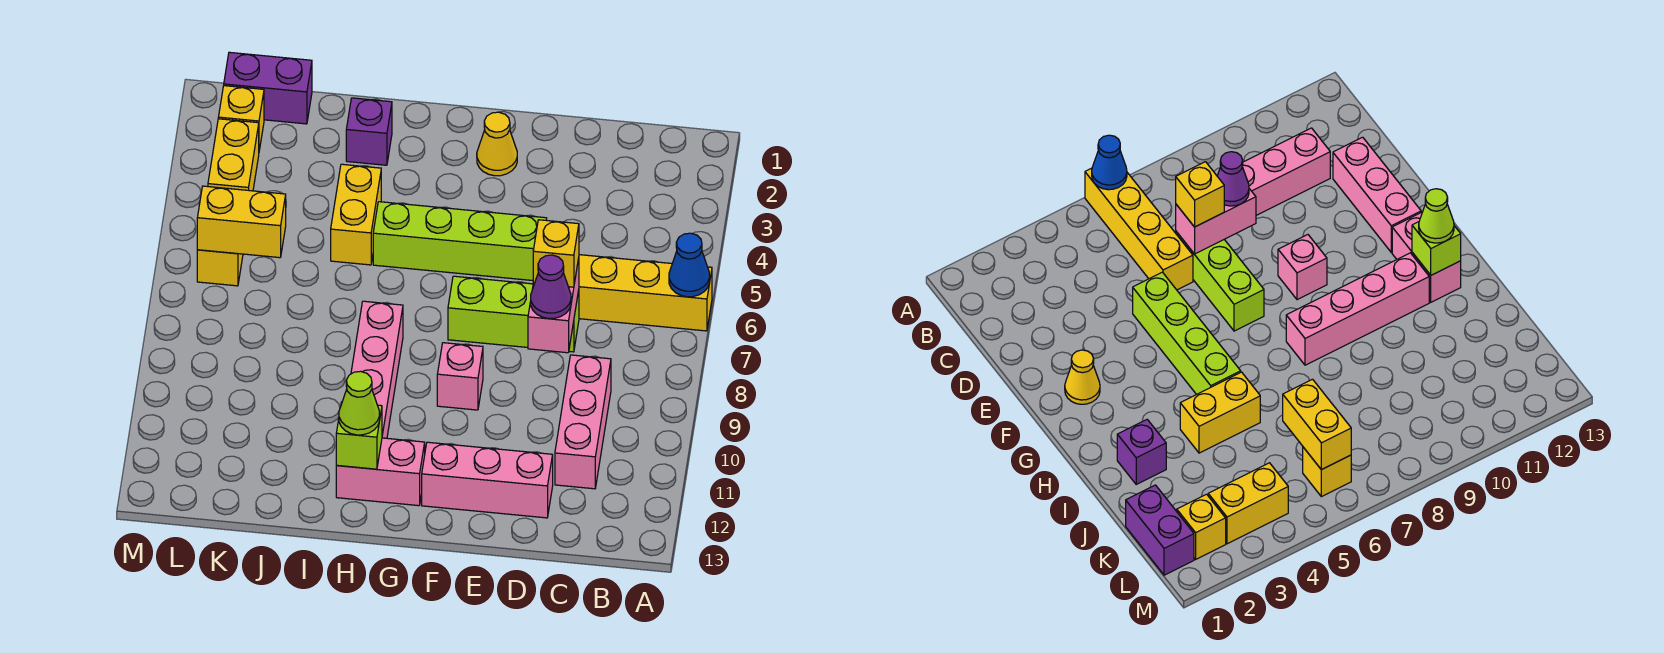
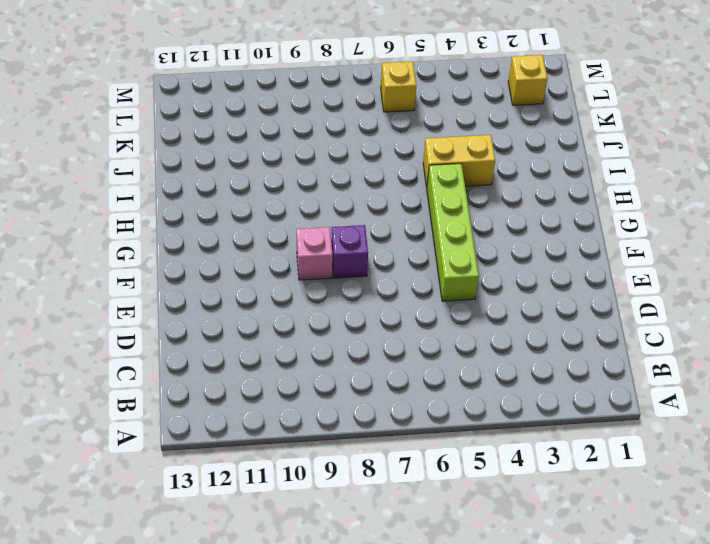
purple 1x1 brick [331,225,368,278] -> purple 1x1 brick moved to [346,98,392,165]
none -> yellow 1x4 brick [579,255,712,331]
none -> pink 1x3 brick [555,355,611,489]
none -> lime 1x3 brick [448,276,579,352]

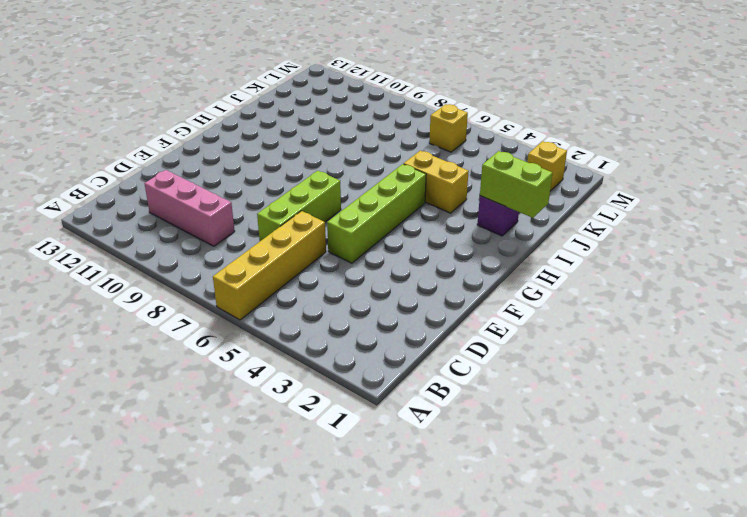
lime 1x2 brick [480,151,553,218] -> none
none -> pink 1x3 brick [422,442,553,518]
none -> yellow 1x1 cone [477,112,517,176]
none -> pink 1x1 brick [437,343,483,410]

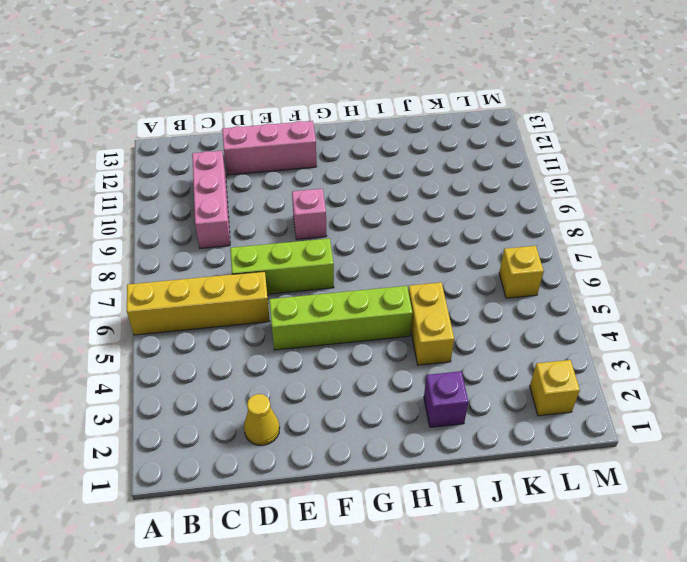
yellow 1x1 cone [244,394,280,445] -> yellow 1x1 cone moved to [477,112,517,176]
none -> pink 1x2 brick [336,438,425,506]
none -> pink 1x4 brick [351,301,403,438]
none -> purple 1x2 brick [224,52,312,124]

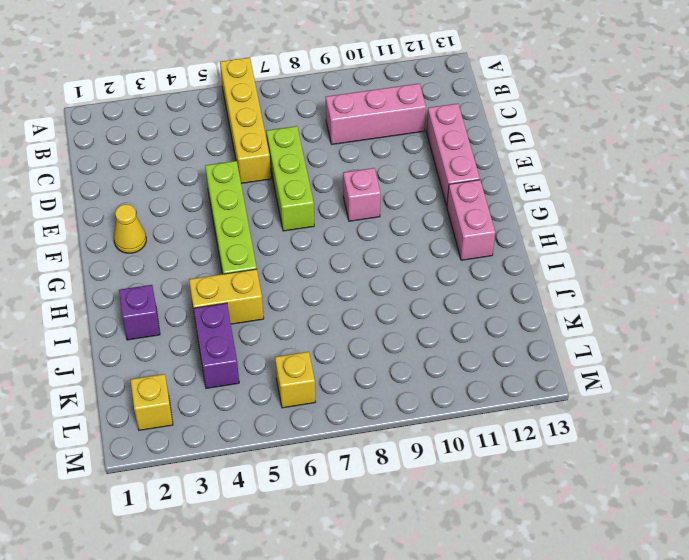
purple 1x2 brick [194,303,239,388] -> purple 1x2 brick moved to [224,52,312,124]
none -> pink 1x4 brick [351,301,403,438]
none -> yellow 1x2 brick [208,119,259,191]
none -> blue 1x1 cone [669,233,710,297]

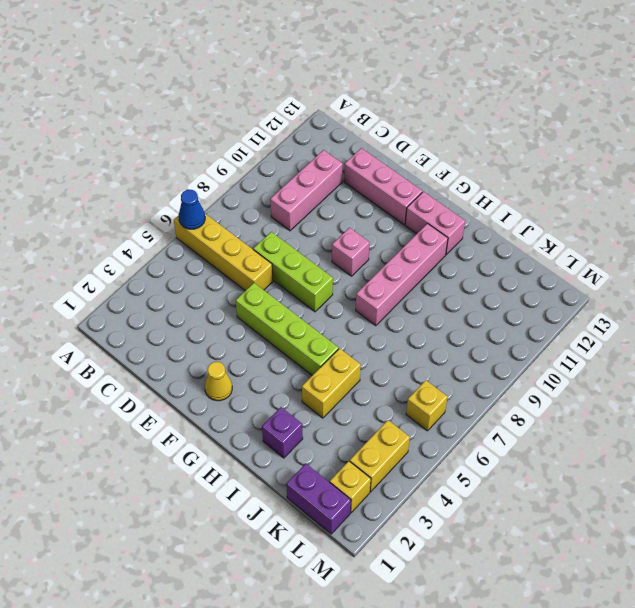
none -> pink 1x2 brick [528,258,579,353]
none -> lime 1x1 brick [336,402,382,469]
none -> yellow 1x2 brick [197,186,286,258]

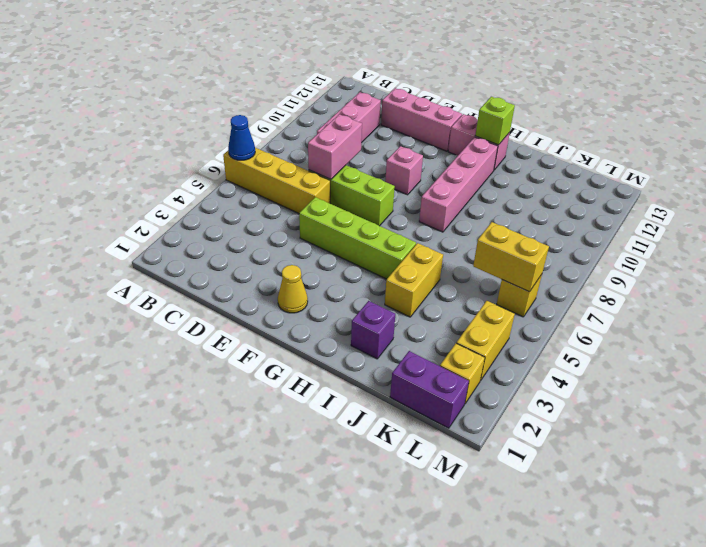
none -> yellow 1x1 brick [533,220,579,287]
none -> purple 1x1 cone [531,255,571,319]
none -> lime 1x1 cone [339,371,380,435]

